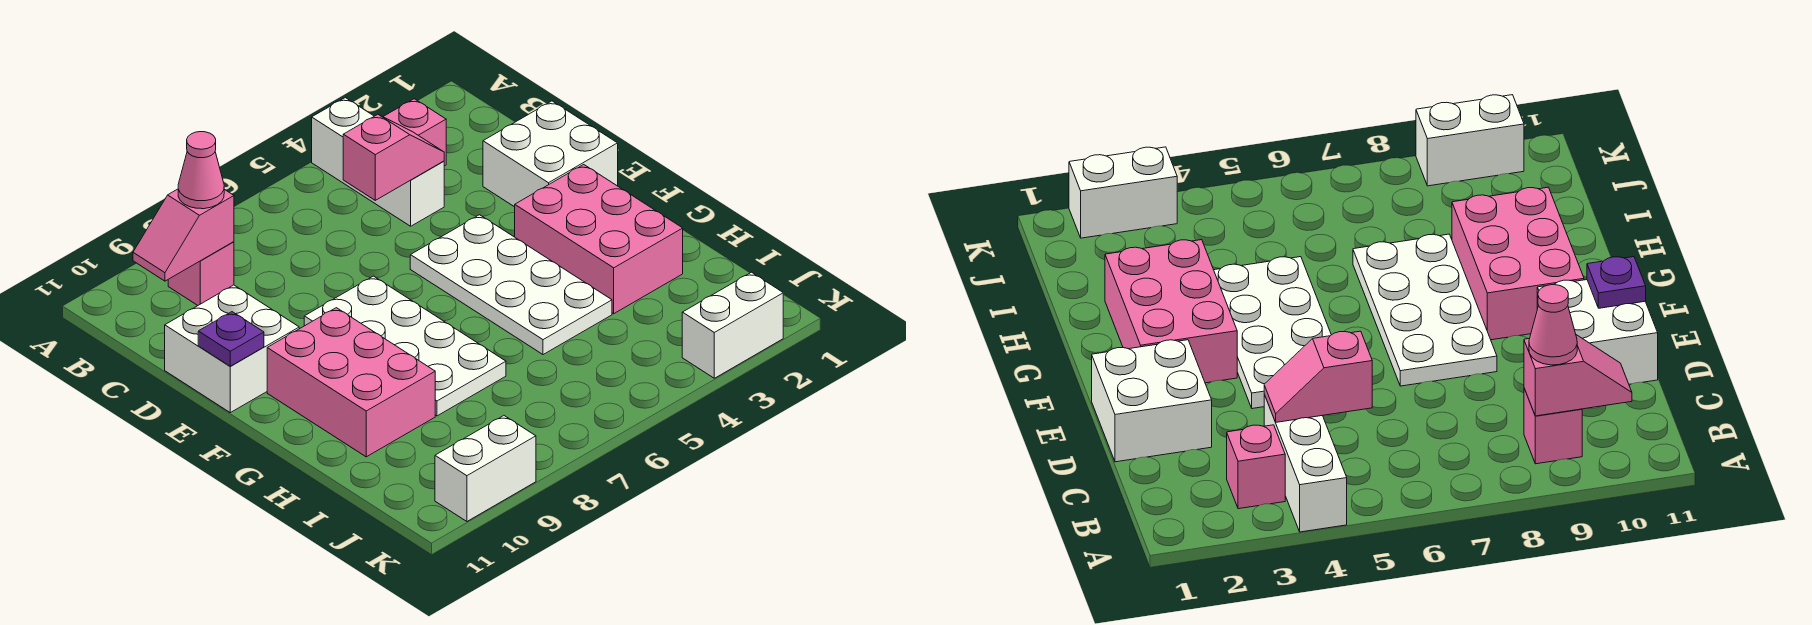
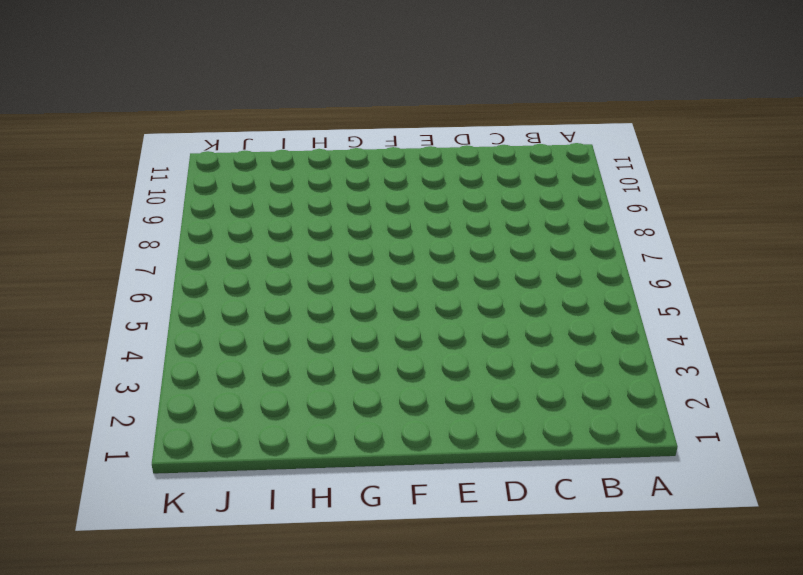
none -> white 1x3 brick [312,98,444,226]
none -> pink 1x1 brick [383,99,446,166]
none -> pink 1x1 brick [168,242,234,305]

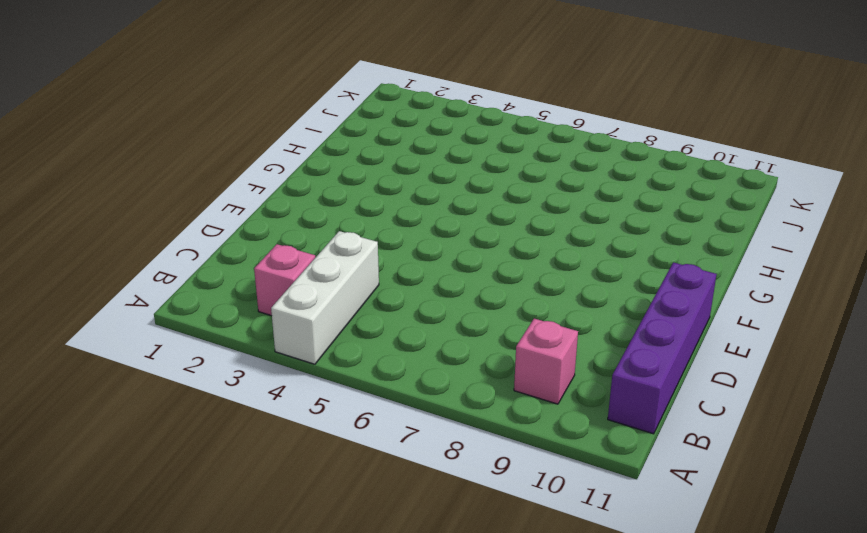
purple 1x4 brick [608,262,717,434] -> white 2x2 brick [165,285,299,413]
none -> white 2x2 brick [483,101,618,207]
none -> white 2x4 plate [410,215,612,355]
none -> white 2x4 plate [304,276,506,416]

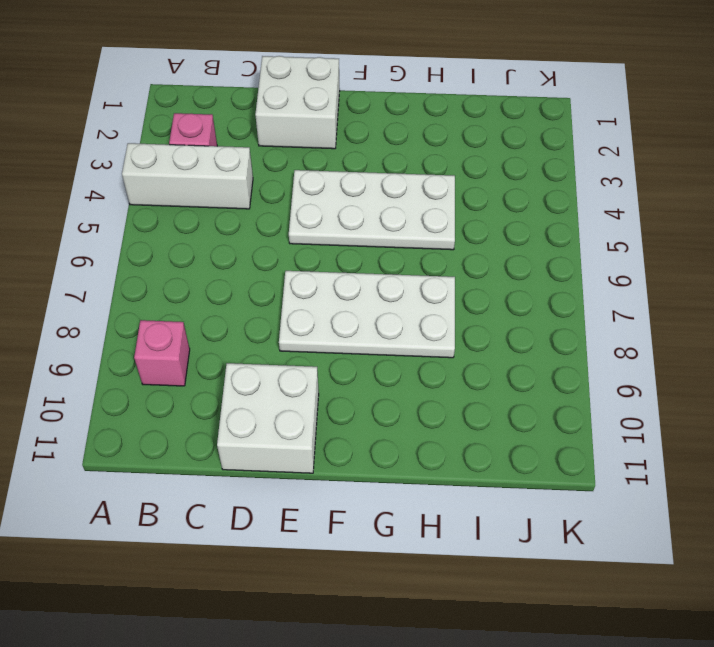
none -> pink 2x3 brick [515,165,683,314]
none -> pink 2x3 brick [267,308,435,457]
none -> white 1x2 brick [682,272,783,378]

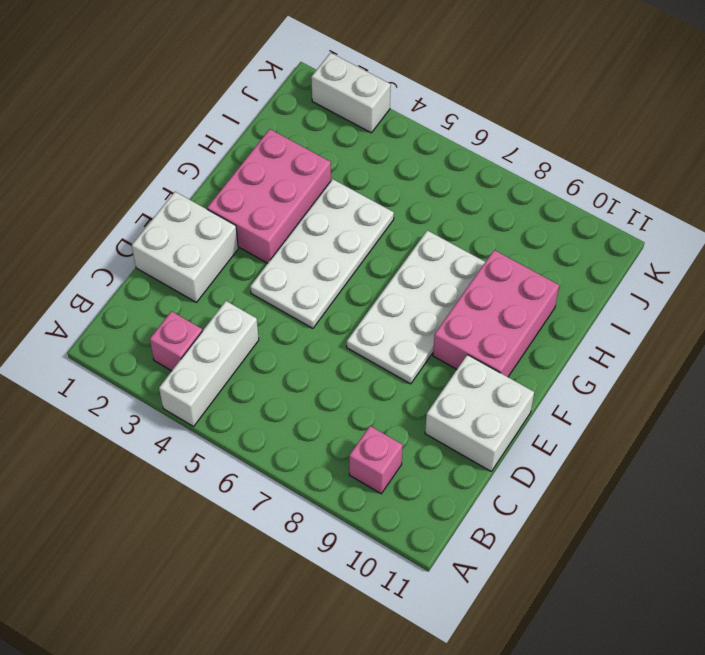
none -> white 1x2 brick [435,416,536,521]
none -> pink 1x2 slope [133,189,234,281]
none -> pink 1x2 slope [343,114,444,200]

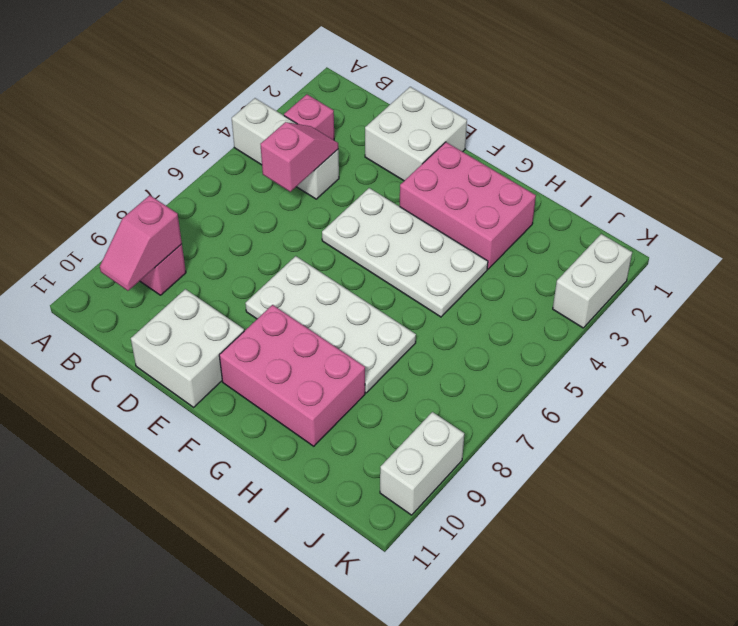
none -> purple 1x1 plate [198,312,264,366]
none -> pink 1x1 cone [178,132,224,209]

